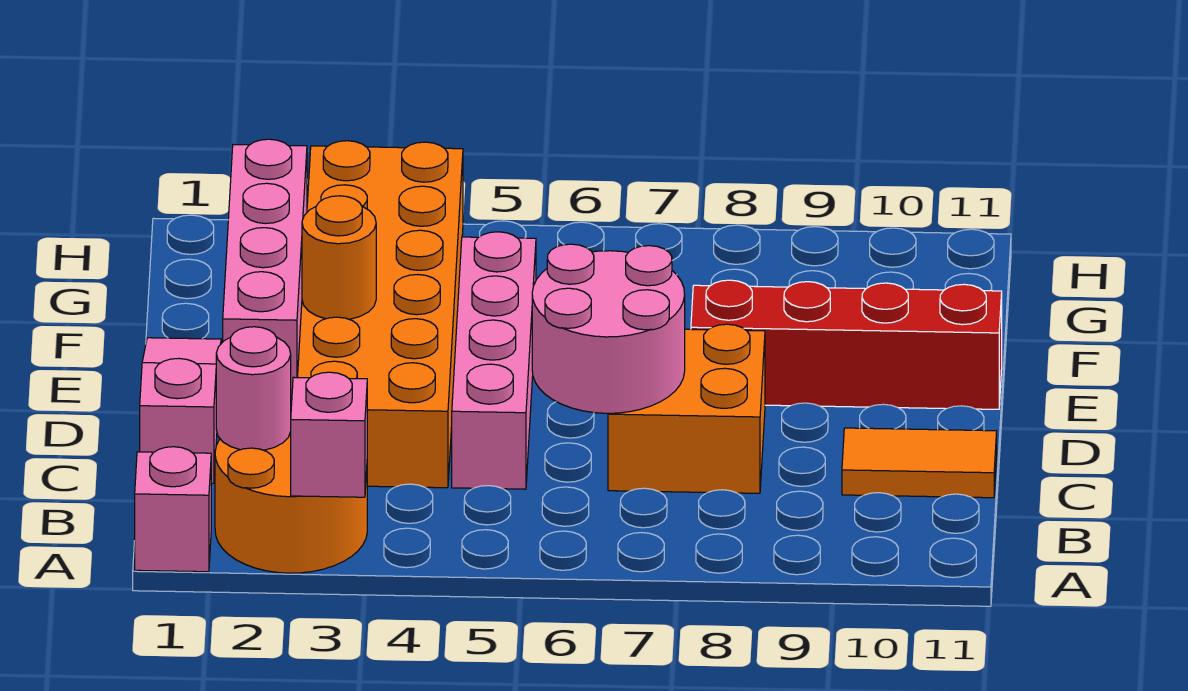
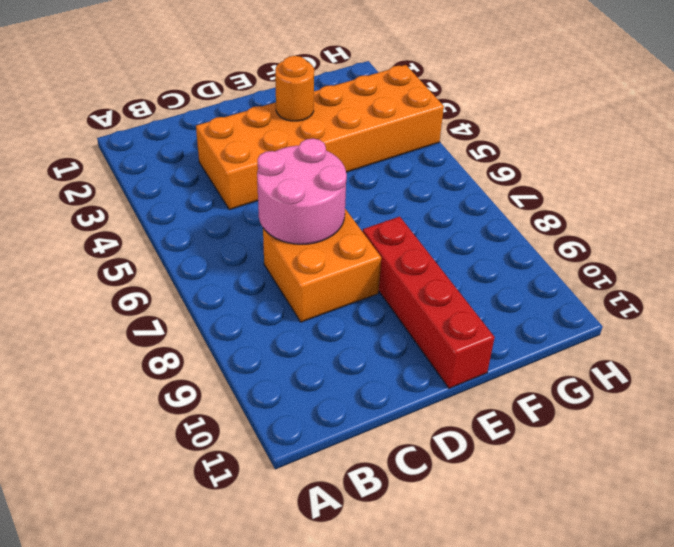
none -> pink 1x1 brick [135,447,211,572]
none -> orange 2x2 round brick [215,432,367,573]
none -> pink 1x3 slope [140,338,221,483]

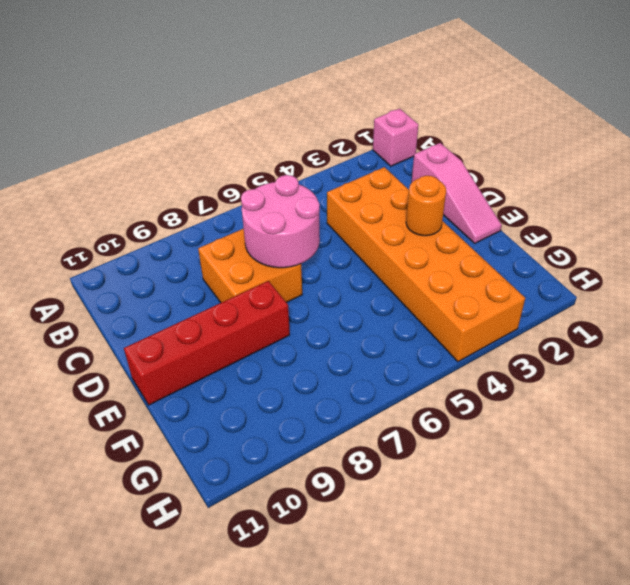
none -> orange 2x2 round brick [215,432,367,573]
none -> pink 1x4 brick [452,232,536,489]
none -> orange 1x2 tile [842,428,997,498]

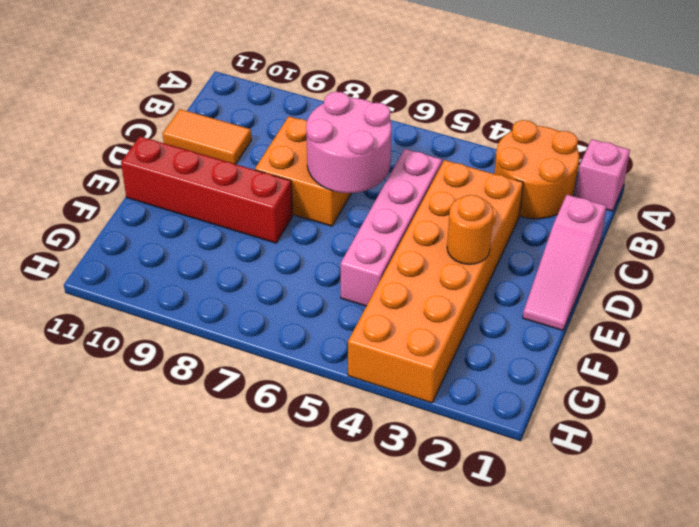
none -> pink 1x4 brick [223,139,307,397]
none -> pink 1x1 brick [291,372,367,497]
none -> pink 1x1 round brick [216,327,291,450]

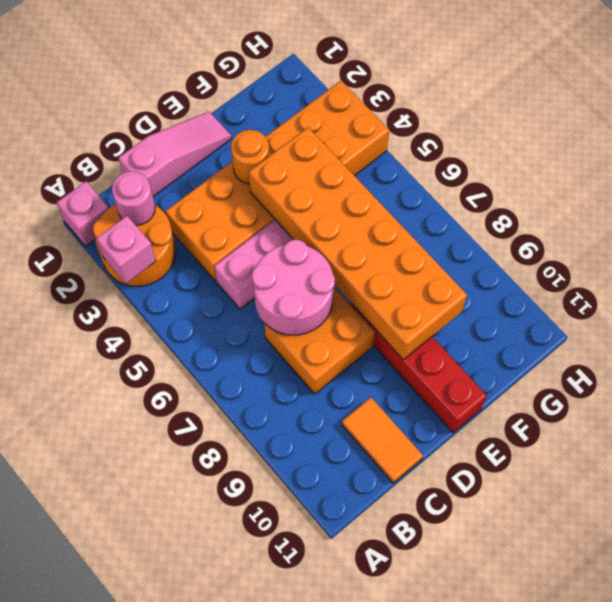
orange 2x6 brick [249,127,467,359] -> none
none -> pink 1x4 brick [223,139,307,397]

